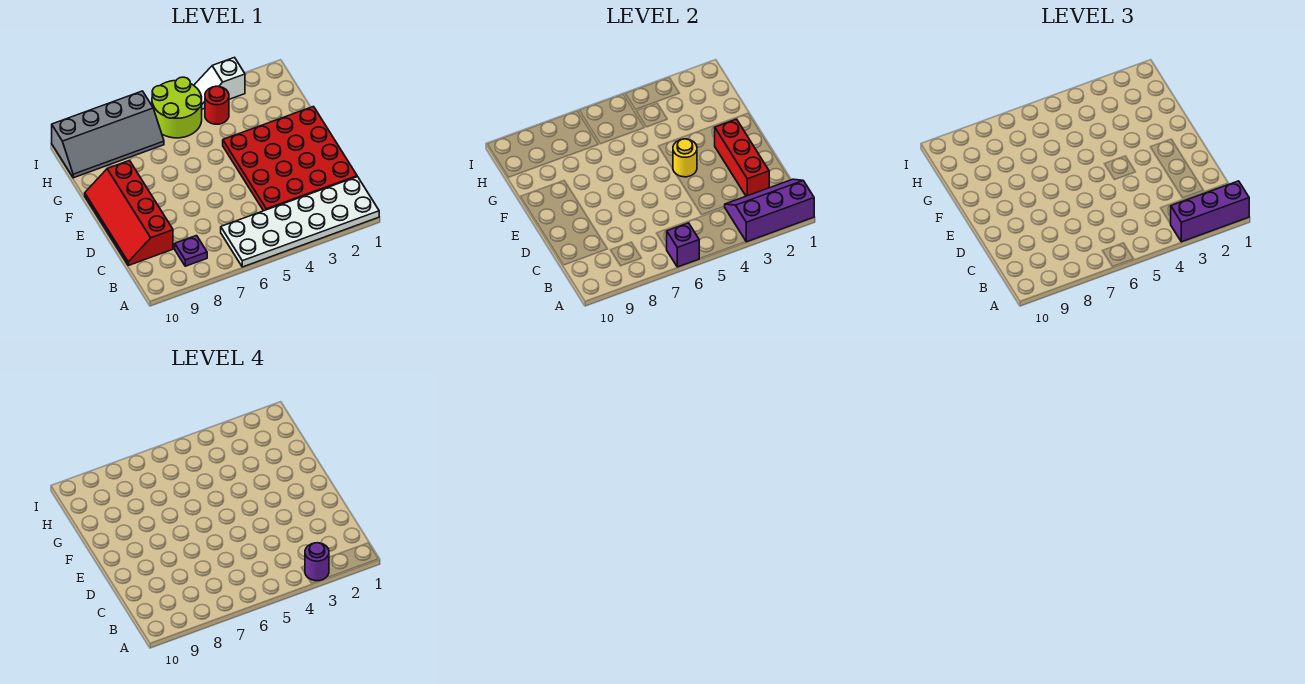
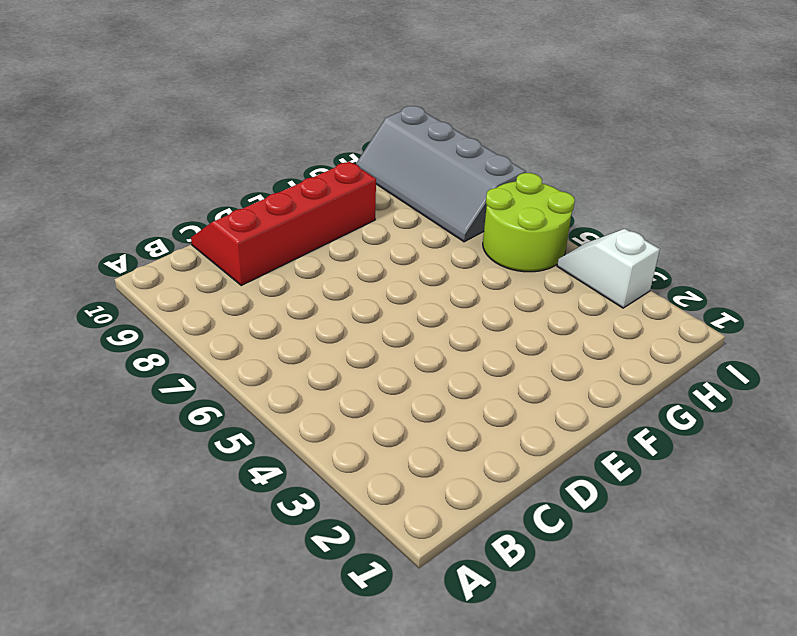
none -> white 2x6 plate [221,177,379,267]
none -> purple 1x1 plate [175,236,207,266]
none -> red 4x4 plate [223,107,357,211]

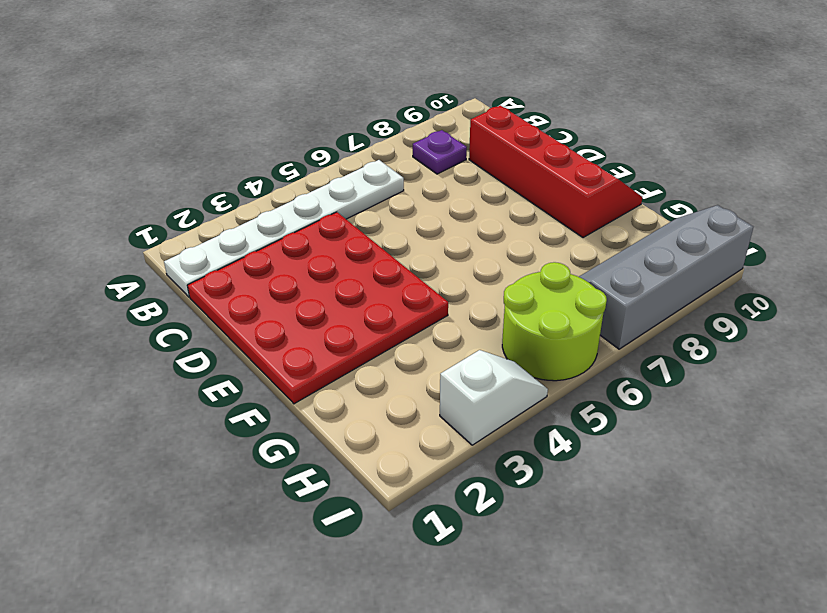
white 1x6 plate [164,160,404,297] -> white 2x6 plate [221,177,379,267]
none -> red 1x1 round brick [205,86,229,124]
none -> purple 2x3 slope [725,179,814,242]
none -> purple 1x1 brick [667,223,699,267]

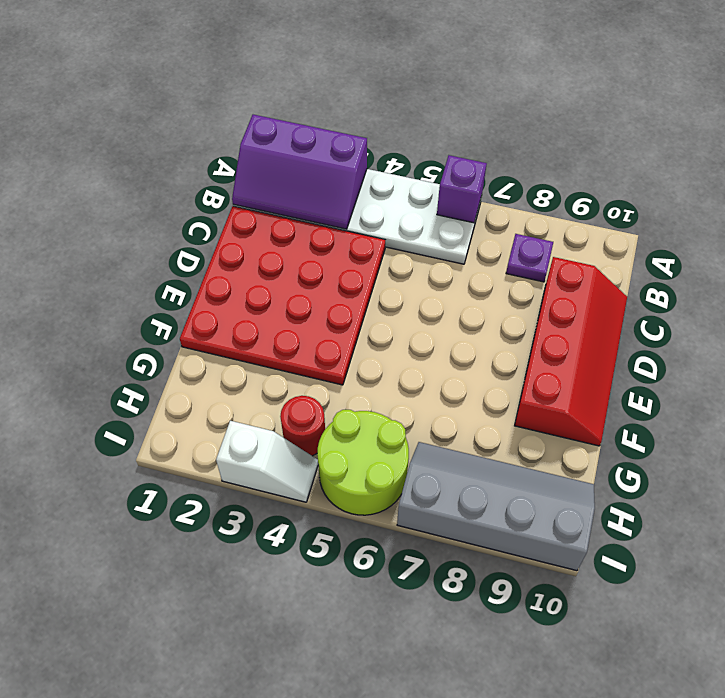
none -> red 1x3 brick [715,119,769,196]
none -> yellow 1x1 round brick [673,139,697,177]
none -> purple 1x3 brick [1171,181,1249,242]

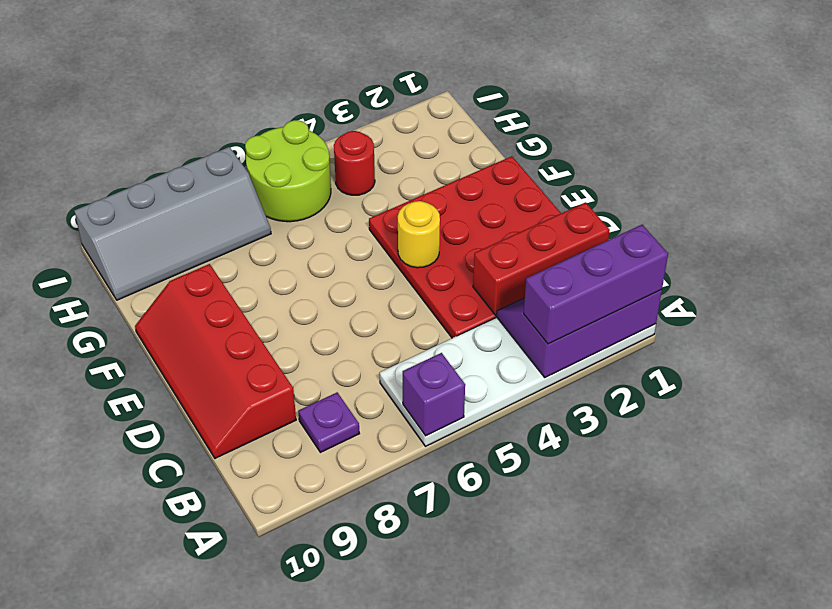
red 1x3 brick [473,202,610,315] -> red 1x3 brick turned to [715,119,769,196]
none -> white 1x2 slope [194,57,245,109]
none -> purple 1x1 round brick [305,543,329,581]

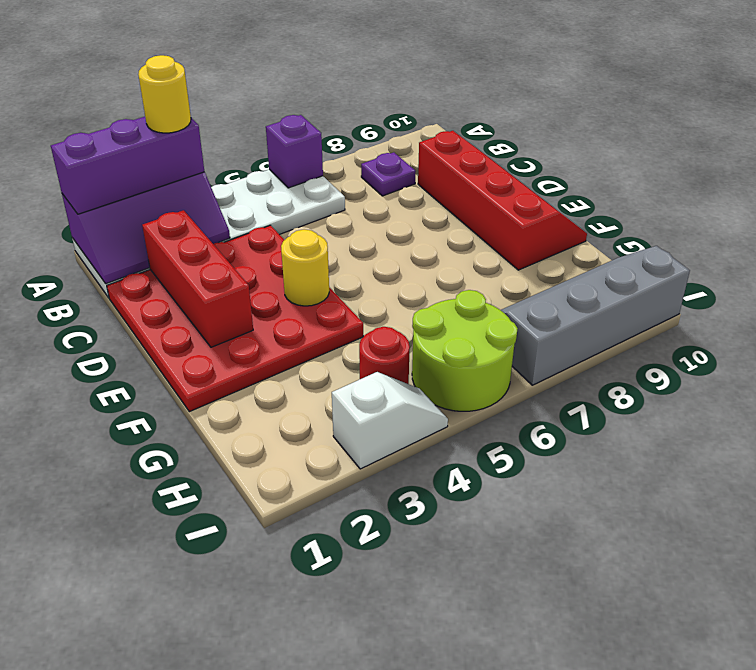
yellow 1x1 round brick [138,55,191,133] -> purple 1x1 round brick [305,543,329,581]

